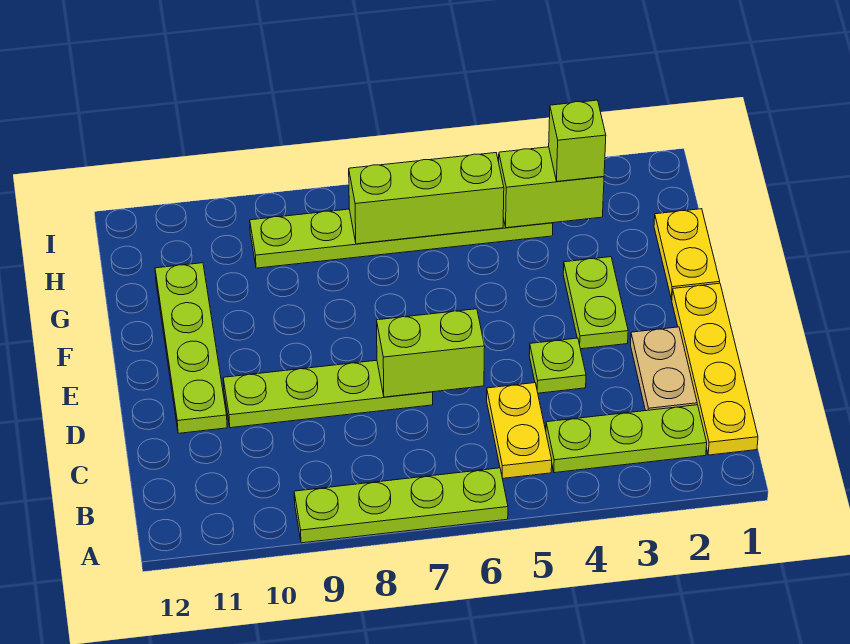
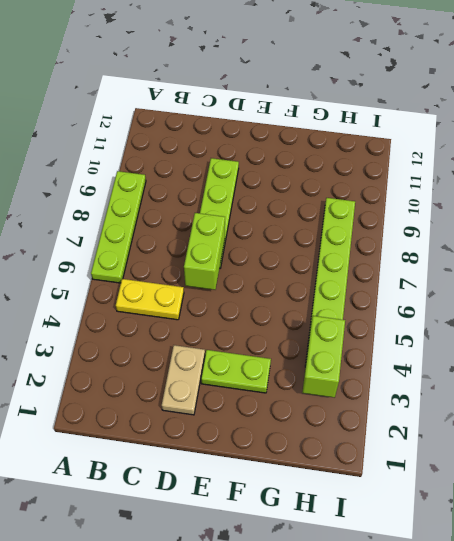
tan 1x2 plate [162,345,205,415] -> tan 1x2 plate turned to [631,327,697,411]
none -> yellow 1x4 plate [672,283,758,455]
none -> lime 1x3 plate [546,405,707,473]
none -> lime 1x1 plate [529,338,586,393]

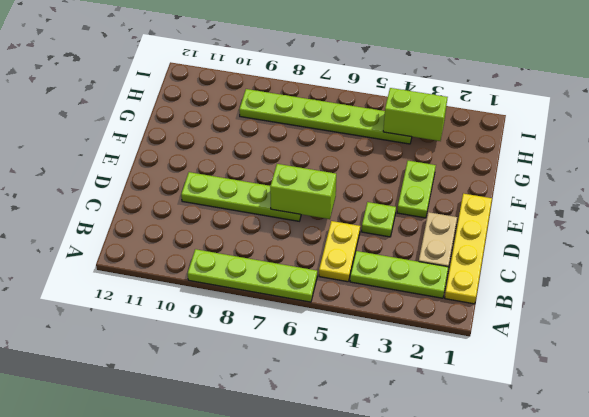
none -> lime 1x4 plate [155,263,227,433]
none -> yellow 1x2 plate [654,209,720,299]
none -> lime 1x3 brick [349,153,504,244]

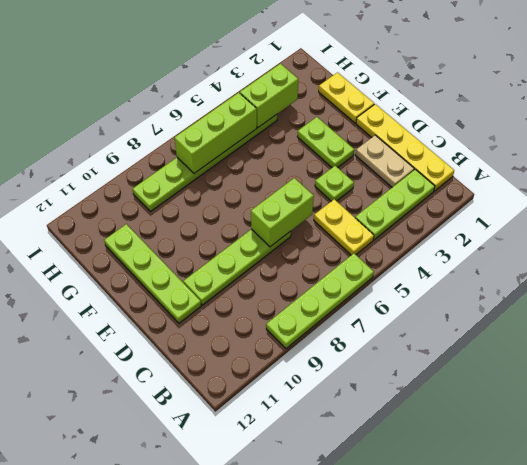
none -> lime 1x1 brick [549,100,606,181]

